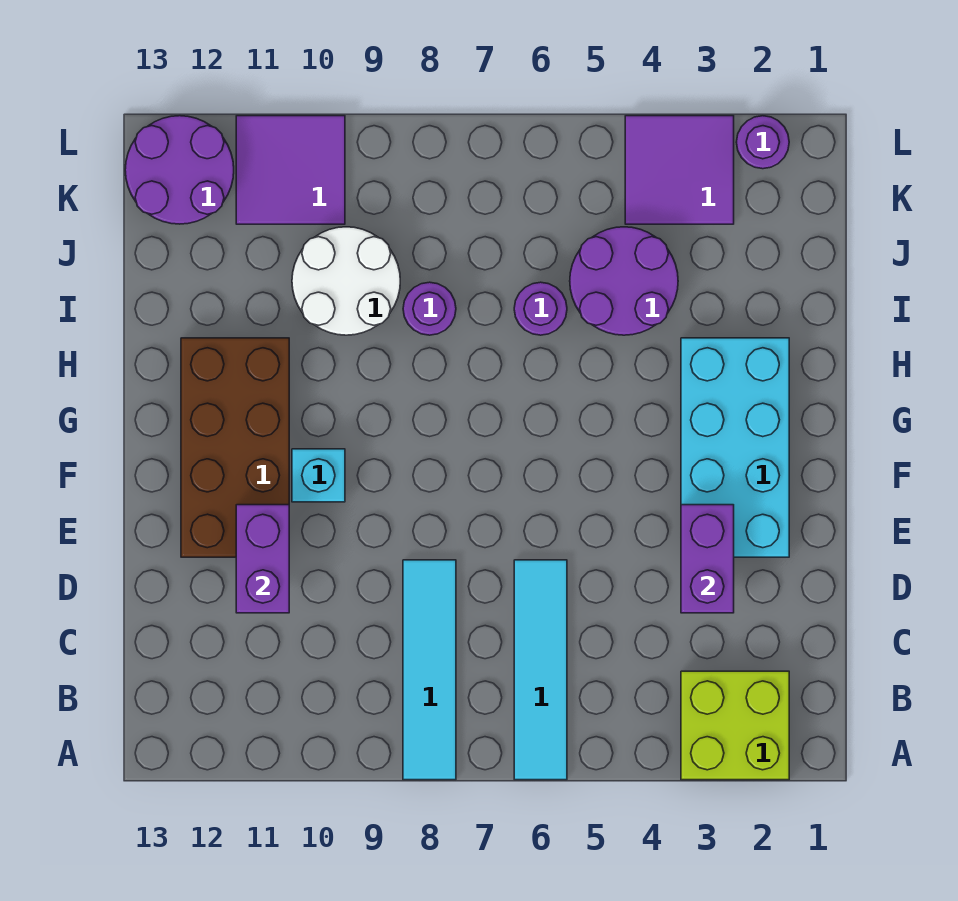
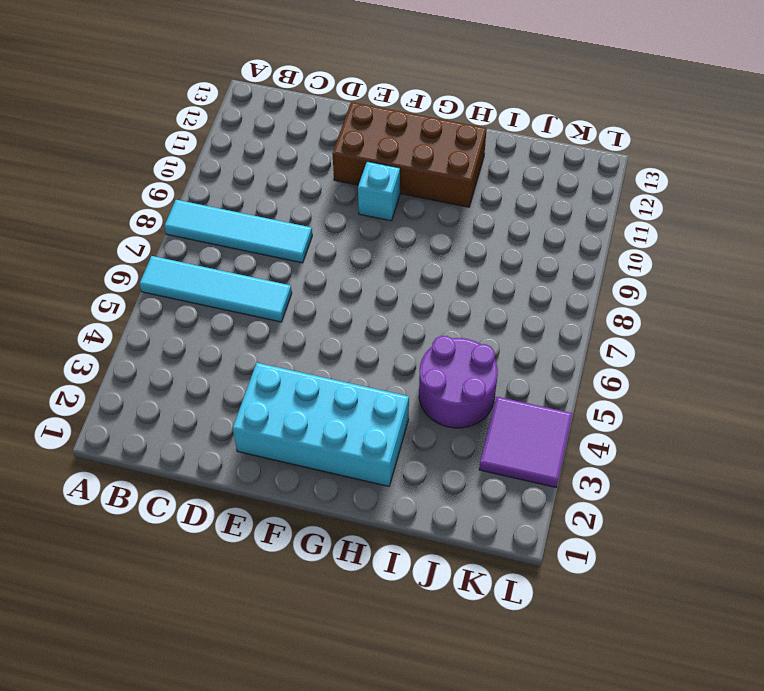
none -> lime 2x2 brick [681,671,789,780]
none -> purple 1x1 round brick [514,282,567,335]
none -> purple 1x1 round brick [403,282,456,335]

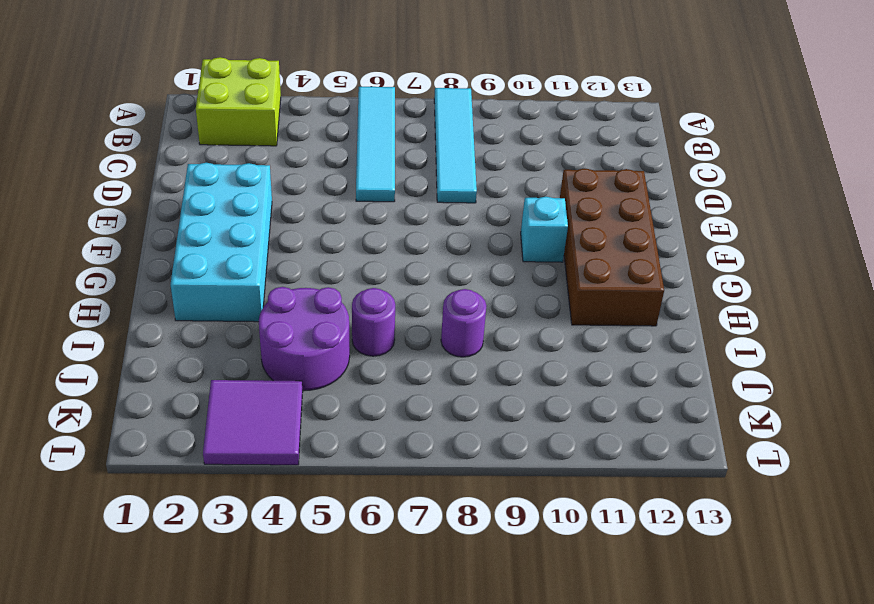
none -> white 2x2 round brick [292,227,400,335]
none -> purple 2x2 tile [236,116,345,224]
none -> purple 2x2 round brick [125,116,234,224]

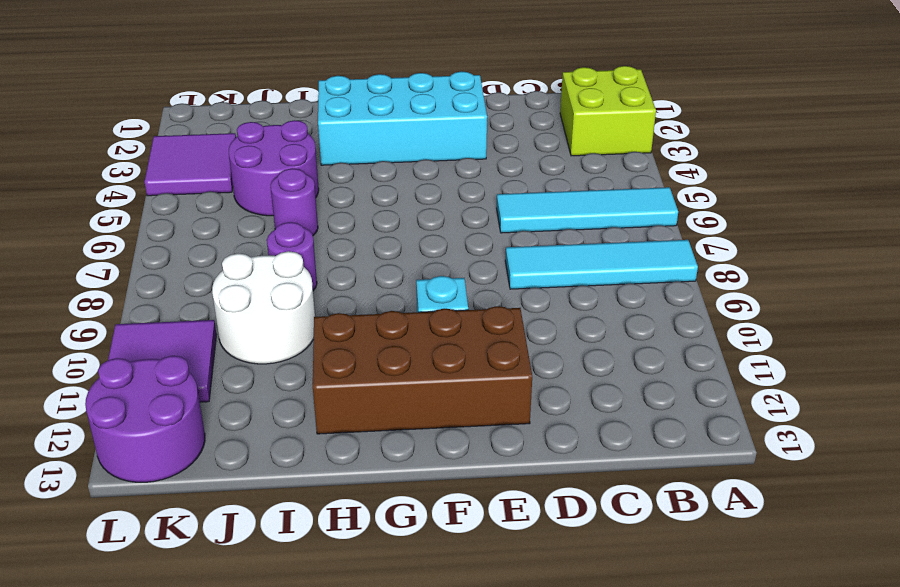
none -> purple 1x1 round brick [736,116,789,169]
none -> purple 1x2 brick [681,505,734,613]
none -> purple 1x2 brick [236,505,289,613]

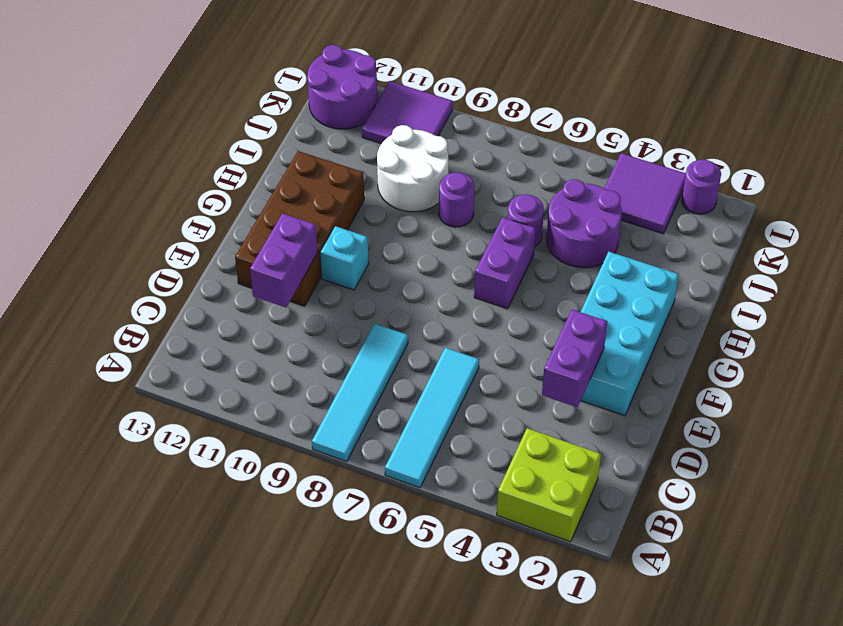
purple 1x2 brick [474,217,536,309] -> none

